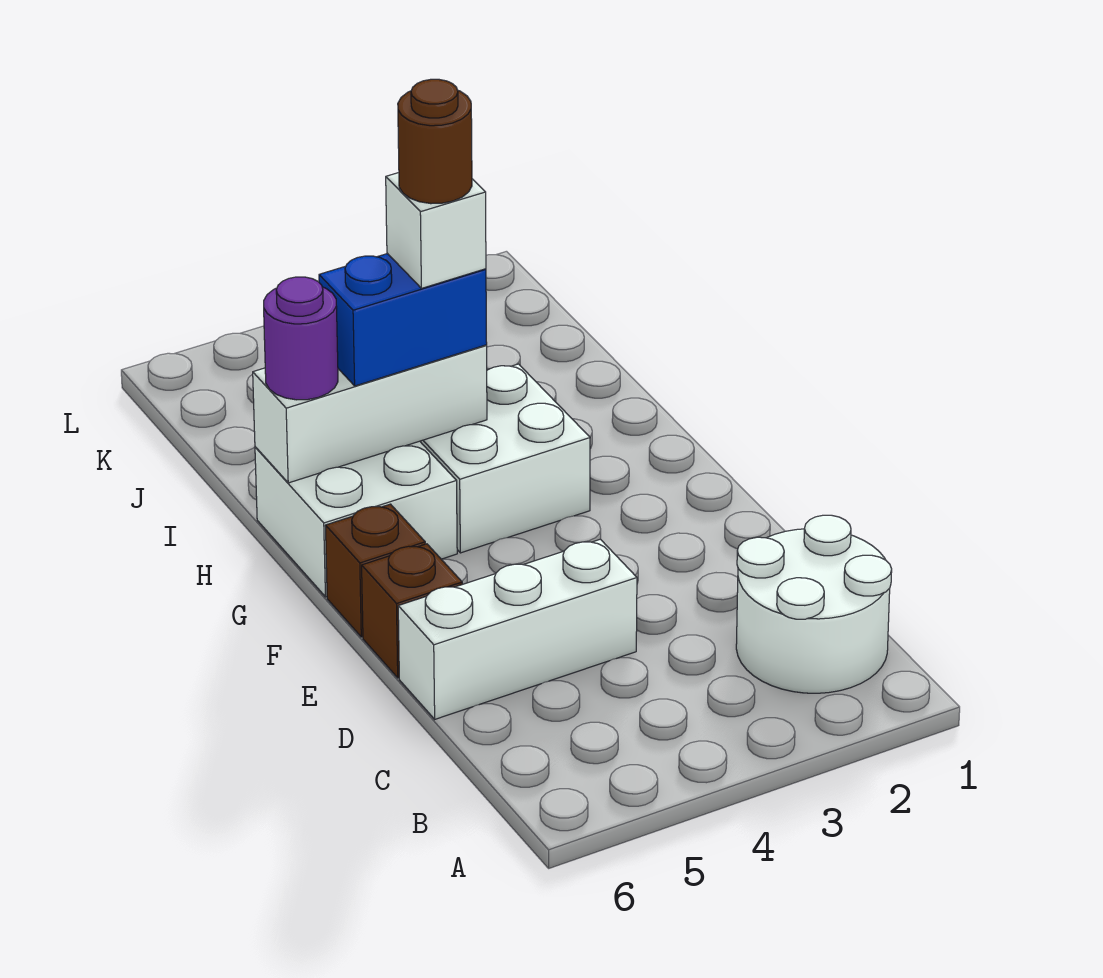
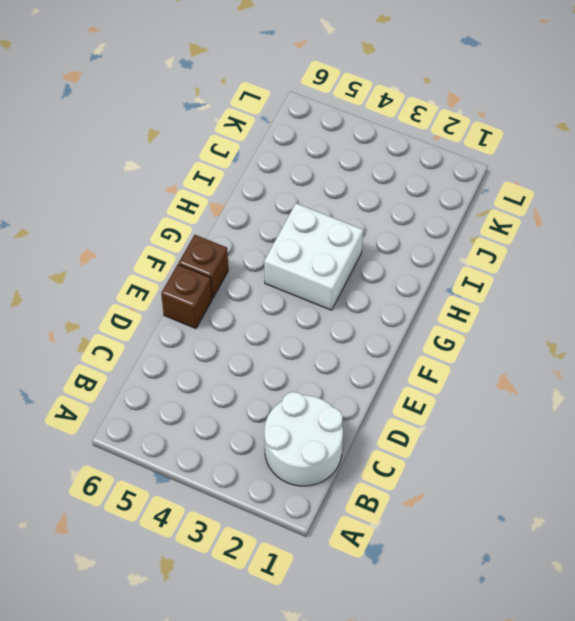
none -> white 1x3 brick [398,539,637,719]
none -> white 2x2 brick [255,441,457,597]

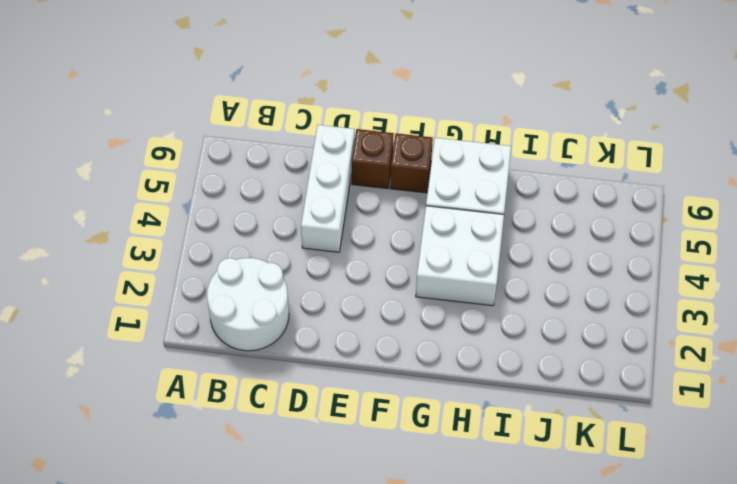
none -> white 1x3 brick [253,345,487,483]
none -> blue 1x2 brick [319,254,487,386]

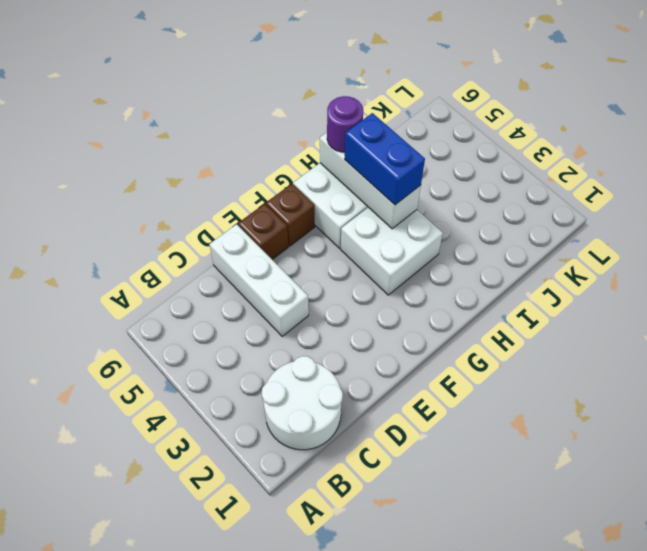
none -> white 1x1 brick [386,173,486,288]
none -> brown 1x1 round brick [398,79,472,204]

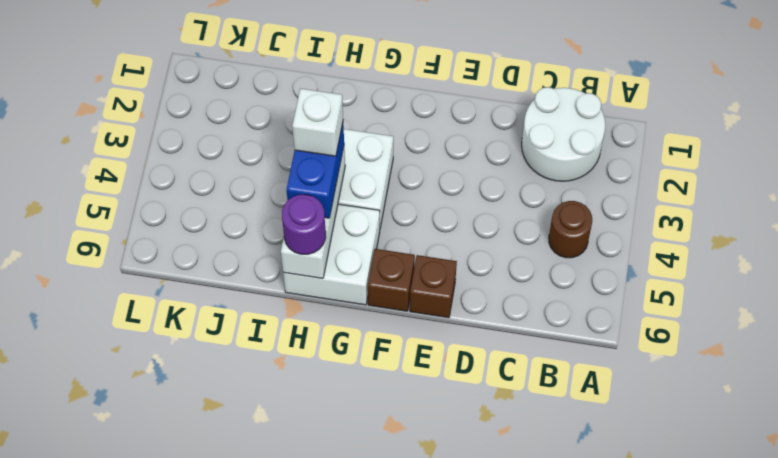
brown 1x1 round brick [549,201,592,258] -> brown 1x1 round brick moved to [398,79,472,204]
none -> white 1x3 brick [398,539,637,719]

